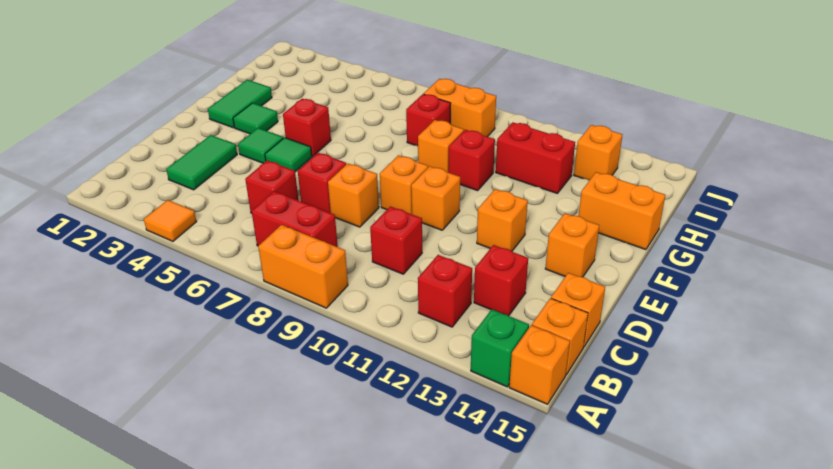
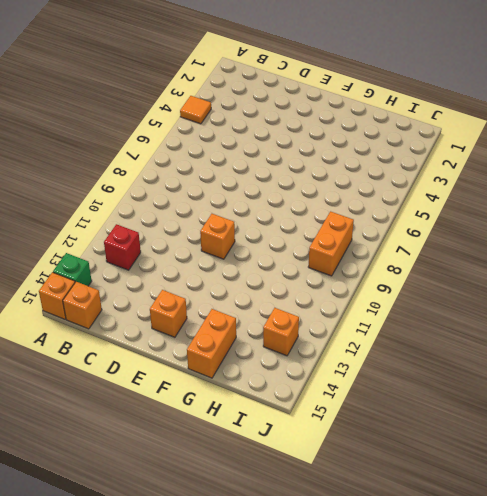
none -> orange 1x2 brick [258,225,348,308]
none -> red 1x2 brick [252,191,338,247]
none -> green 1x2 tile [166,135,237,190]
none -> red 1x1 brick [245,161,299,213]

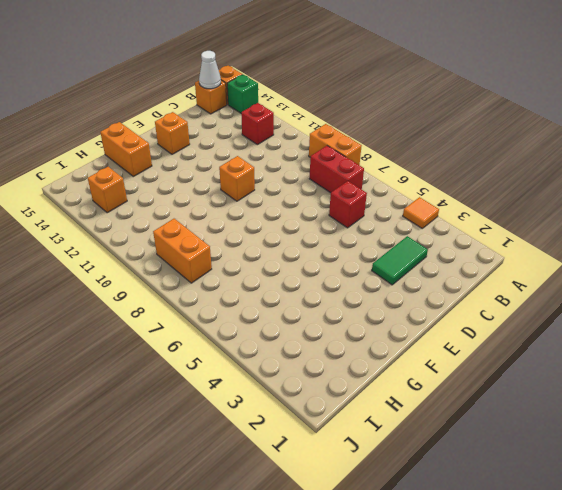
white 1x1 cone [199,51,221,89] -> none
none -> red 1x1 brick [370,207,422,274]
none -> red 1x1 brick [474,245,528,316]
none -> orange 1x1 brick [551,273,605,347]
none -> red 1x1 brick [298,153,346,213]

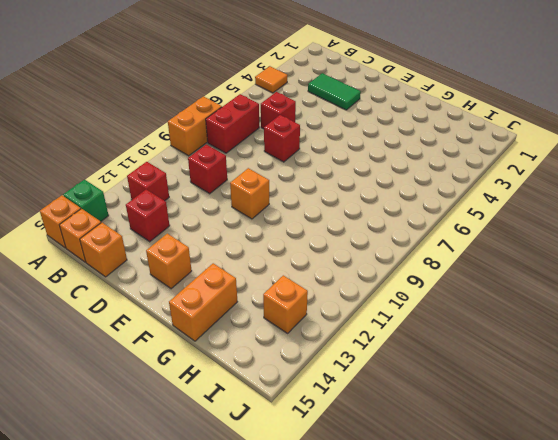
none -> orange 1x1 brick [328,164,379,227]
none -> green 1x1 tile [238,128,283,163]
none -> green 1x1 tile [265,138,312,172]
none -> orange 1x1 brick [380,155,428,214]

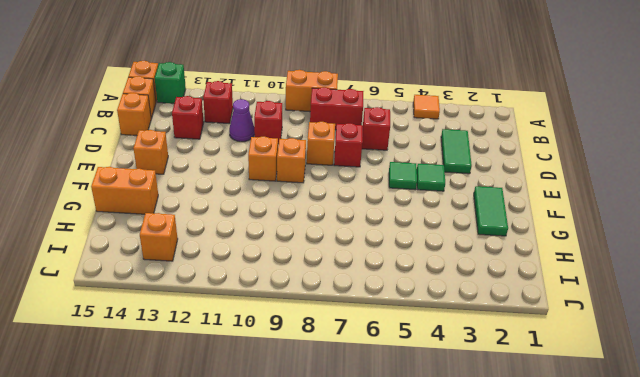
purple 1x1 cone [229,99,255,142] -> none
none -> orange 1x1 brick [477,189,528,251]
none -> green 1x1 tile [233,103,278,134]
none -> red 1x1 brick [283,99,331,157]
none -> orange 1x1 brick [418,120,464,172]

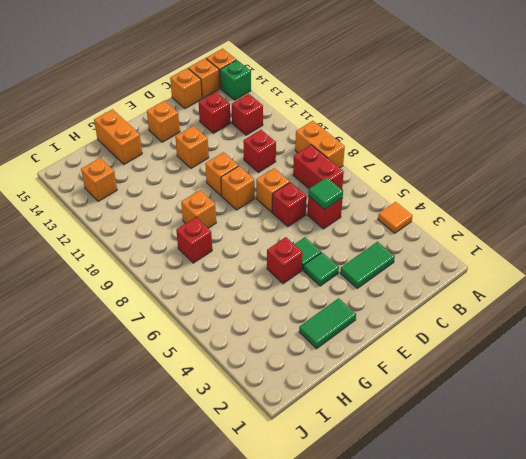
green 1x1 tile [308,177,343,209] -> green 1x1 tile moved to [233,103,278,134]
none -> red 1x1 brick [448,130,495,191]
none -> red 1x2 brick [496,122,575,194]
none -> orange 1x2 brick [424,79,496,137]

